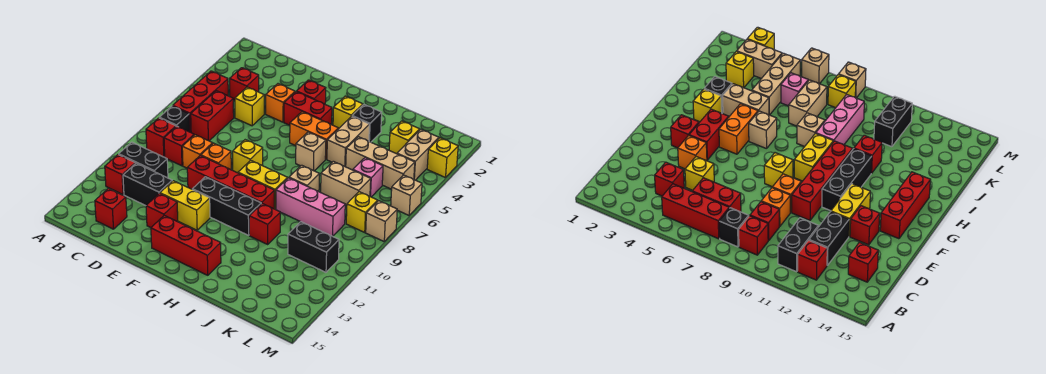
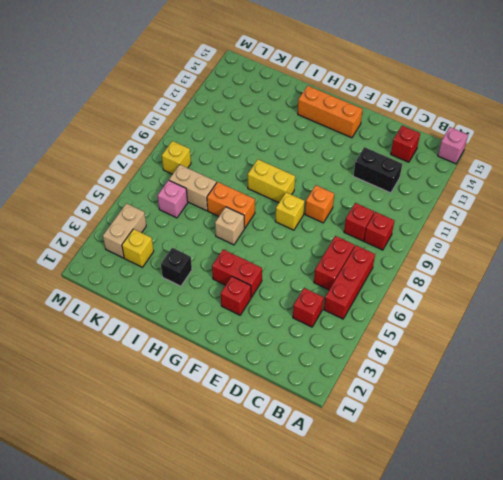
pink 1x1 brick [438,127,468,164] -> none
orange 1x3 brick [298,86,363,138] -> red 1x3 brick [151,215,221,275]
orange 1x2 brick [207,182,255,228] -> orange 1x2 brick moved to [290,112,338,159]
none -> black 1x1 brick [159,106,190,132]
none -> black 1x2 brick [119,142,168,178]
none -> red 1x1 brick [105,154,135,194]
none -> yellow 1x1 brick [235,87,264,126]

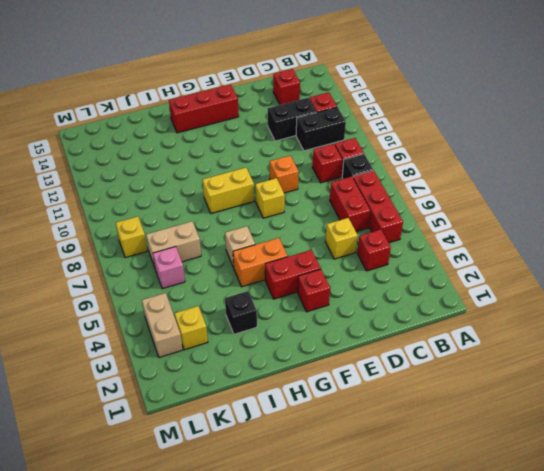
none -> orange 1x1 brick [182,135,213,168]
none -> orange 1x1 brick [266,84,295,122]
none -> red 1x4 brick [187,155,274,209]
none -> yellow 1x2 brick [160,181,210,230]

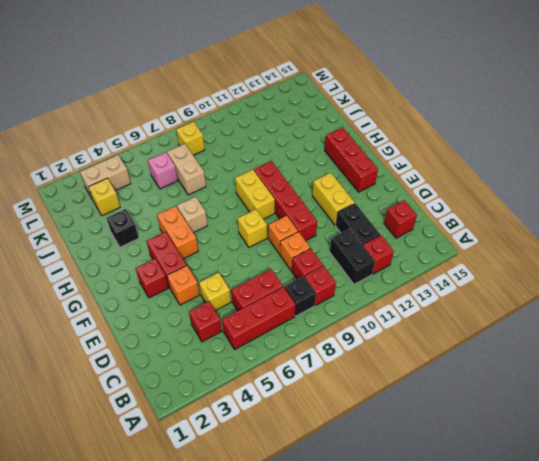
none -> red 1x1 brick [146,193,178,228]
none -> black 1x3 brick [192,177,261,235]
none -> yellow 1x1 brick [333,96,363,129]
none -> tan 1x2 brick [327,116,370,167]

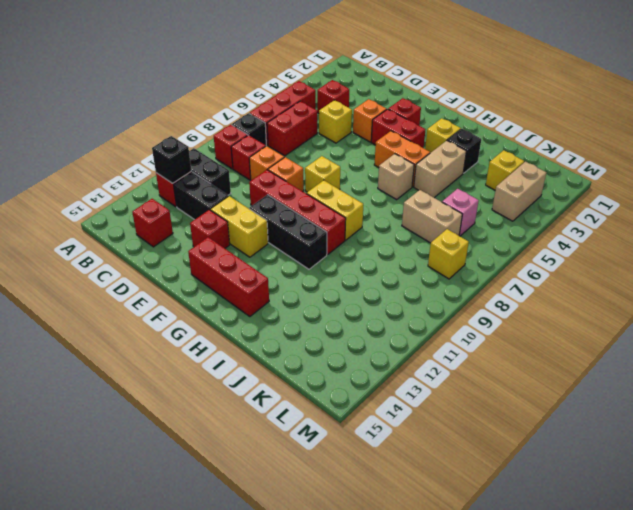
black 1x1 brick [152,136,191,183] -> none
none -> tan 1x1 brick [289,165,319,192]
none -> pink 1x3 brick [276,178,345,236]
none -> red 1x1 brick [249,204,280,244]
none -> tan 1x3 brick [346,137,415,189]

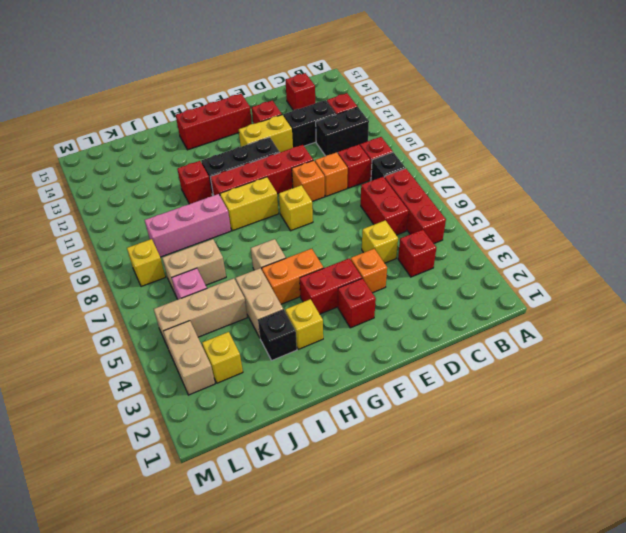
none -> tan 1x1 brick [289,165,319,192]
none -> black 1x2 brick [288,222,339,272]
none -> yellow 1x1 brick [427,138,458,178]
none -> tan 1x1 brick [391,175,422,215]

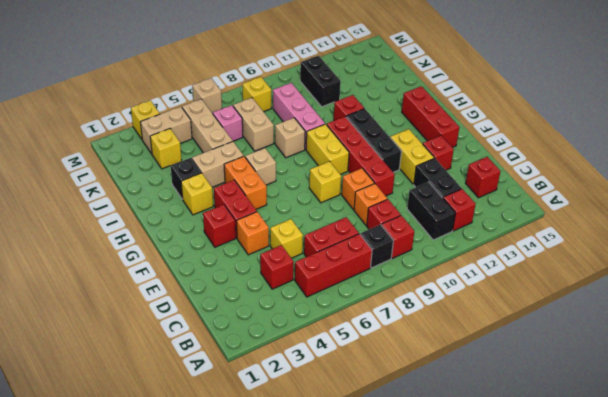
none -> tan 1x1 brick [366,201,397,241]

